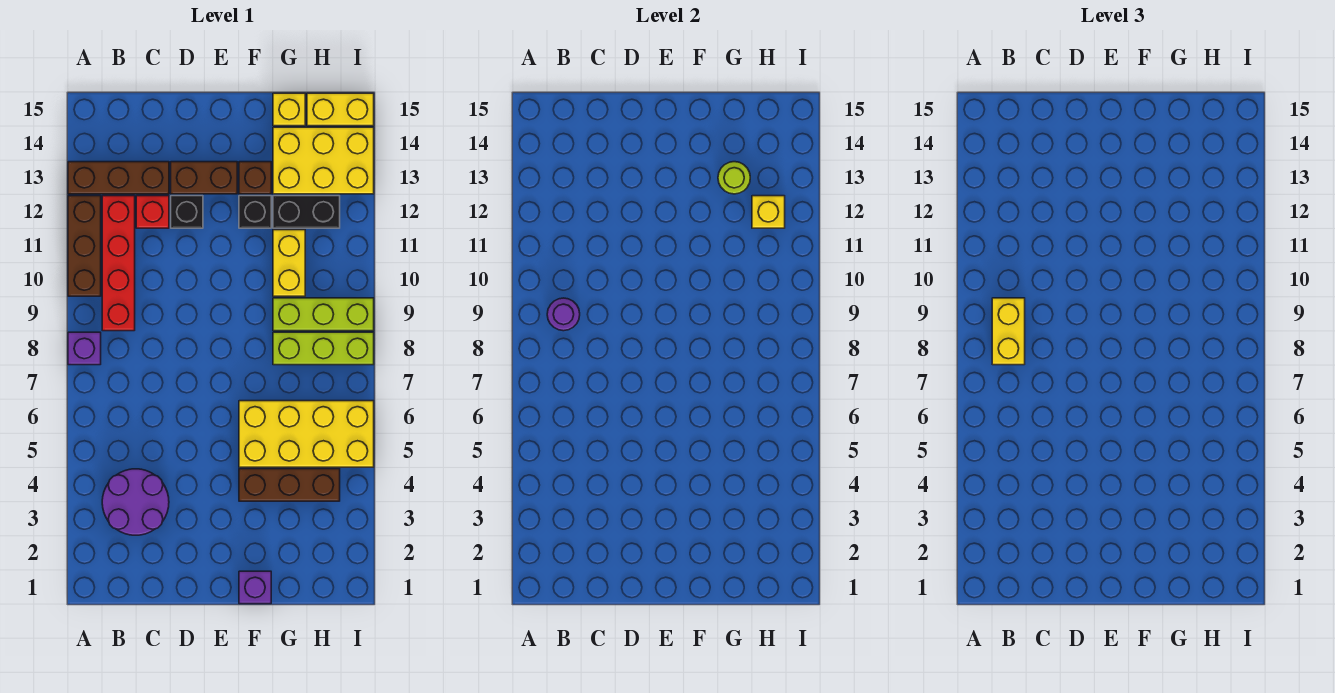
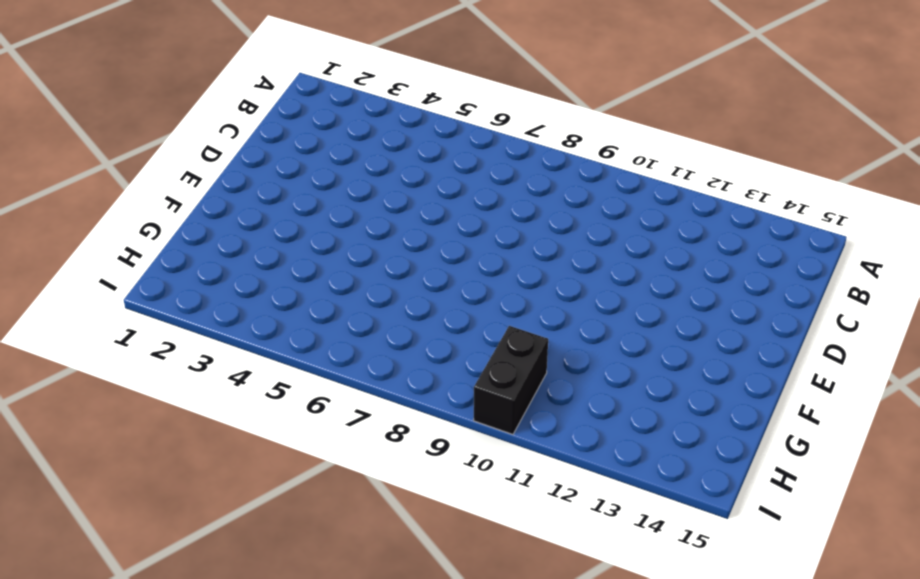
black 1x2 brick [474,326,548,434] -> black 1x2 brick moved to [273,196,340,228]
none -> purple 1x1 brick [68,332,101,365]
none -> brown 1x3 brick [68,196,101,296]
none -> brown 1x3 brick [68,162,169,194]

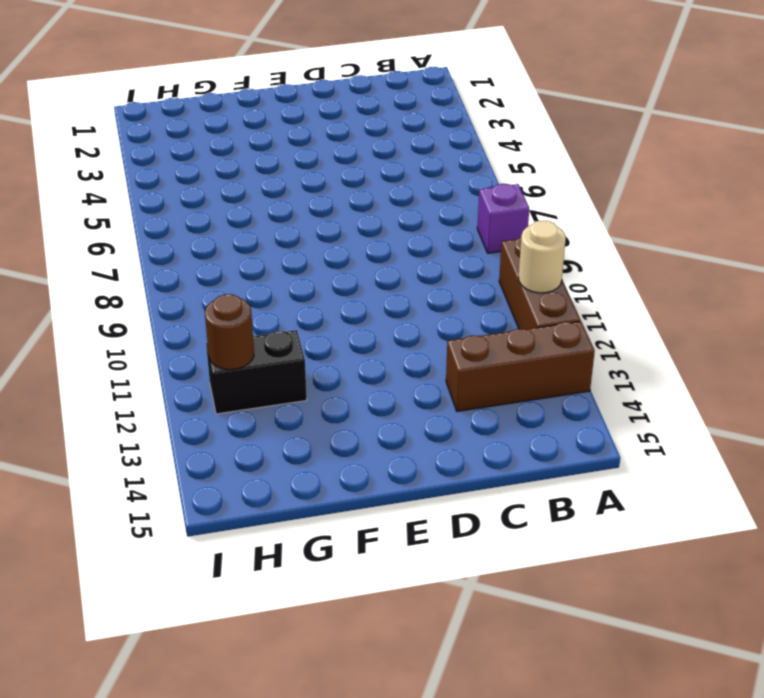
tan 1x1 round brick [518,221,566,293] -> none
brown 1x1 round brick [205,294,254,370] -> yellow 1x1 brick [752,196,785,228]
none -> purple 2x2 round brick [102,469,169,535]
none -> red 1x4 brick [102,196,135,331]
none -> red 1x1 brick [136,196,169,228]

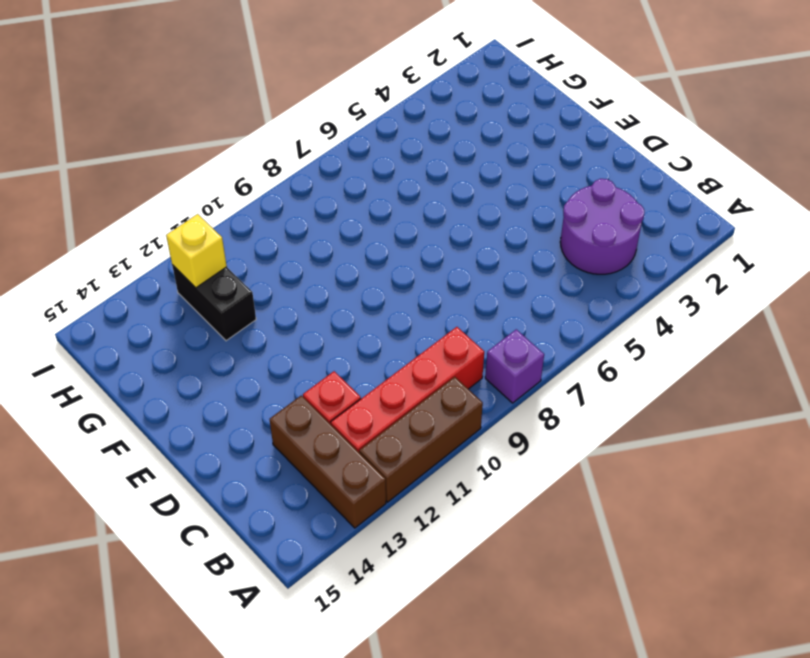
none -> black 1x1 brick [171,196,203,228]
none -> brown 1x2 brick [171,162,237,194]
none -> purple 1x1 brick [239,571,271,604]

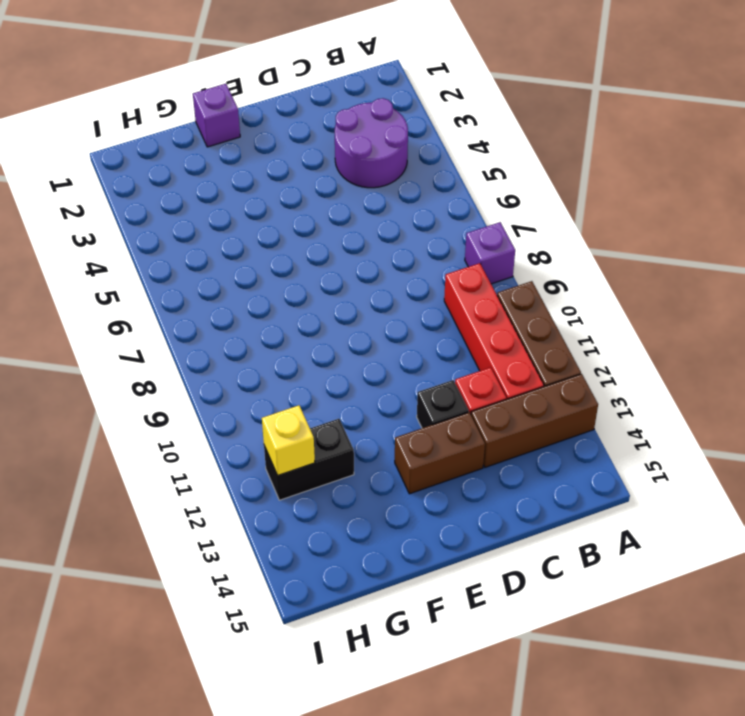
none -> brown 1x3 brick [239,469,340,501]
none -> yellow 2x4 brick [239,401,374,467]
none -> black 1x1 brick [239,196,271,228]

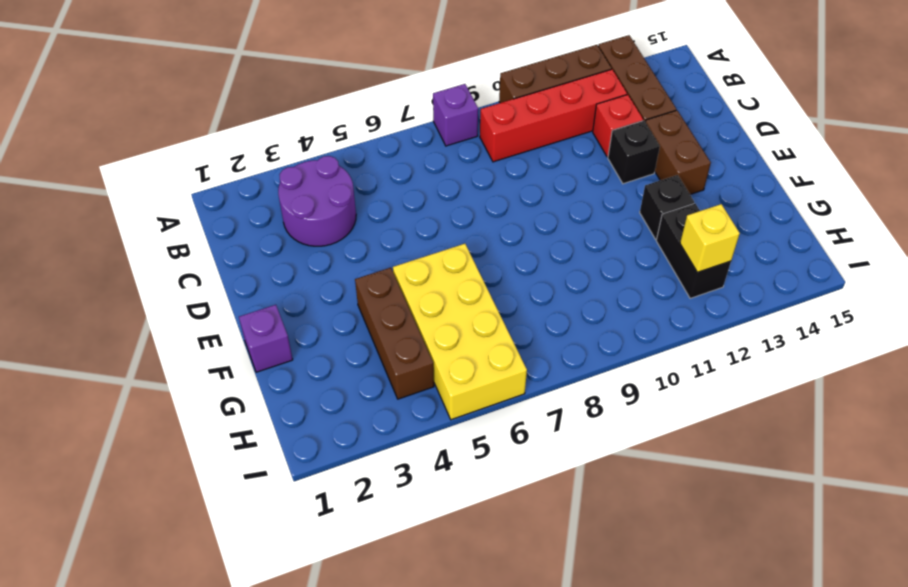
none -> brown 1x1 brick [239,162,271,194]
none -> lime 1x3 brick [273,332,374,365]
none -> lime 1x3 brick [273,298,374,331]

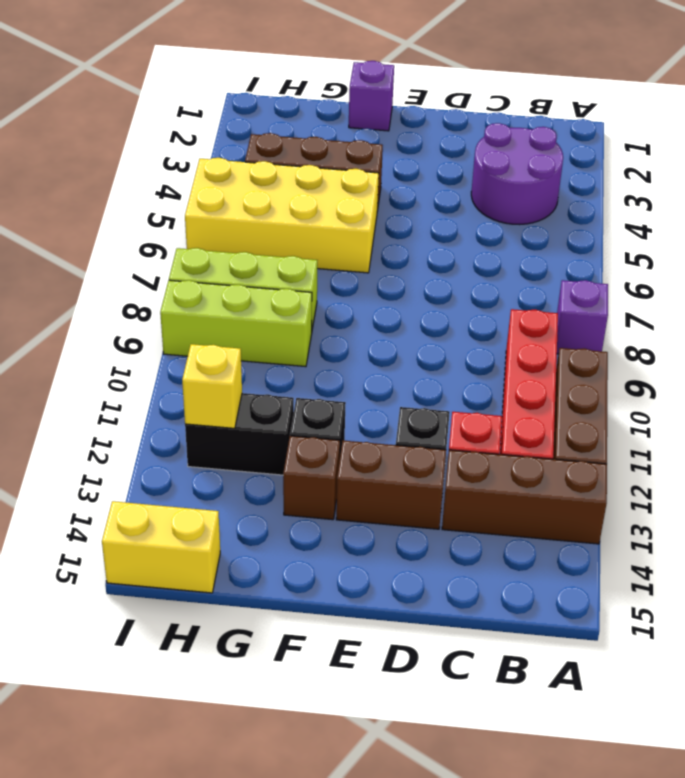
none -> yellow 1x2 brick [273,230,305,296]
none -> yellow 2x3 brick [273,127,374,194]
none -> yellow 1x1 brick [273,93,305,126]

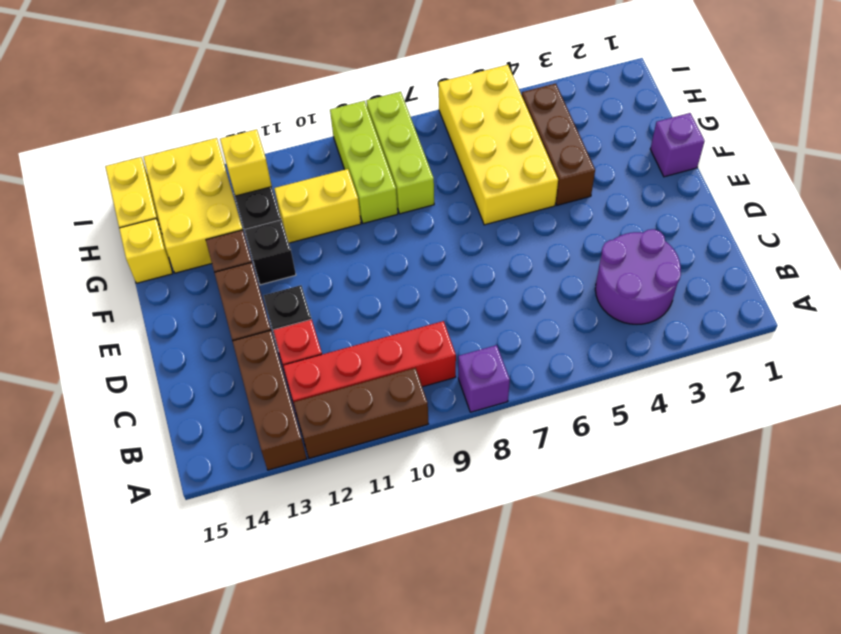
none -> purple 1x1 round brick [547,298,580,331]
none -> lime 1x1 round brick [718,162,750,194]
none -> yellow 1x2 brick [992,298,1025,365]

